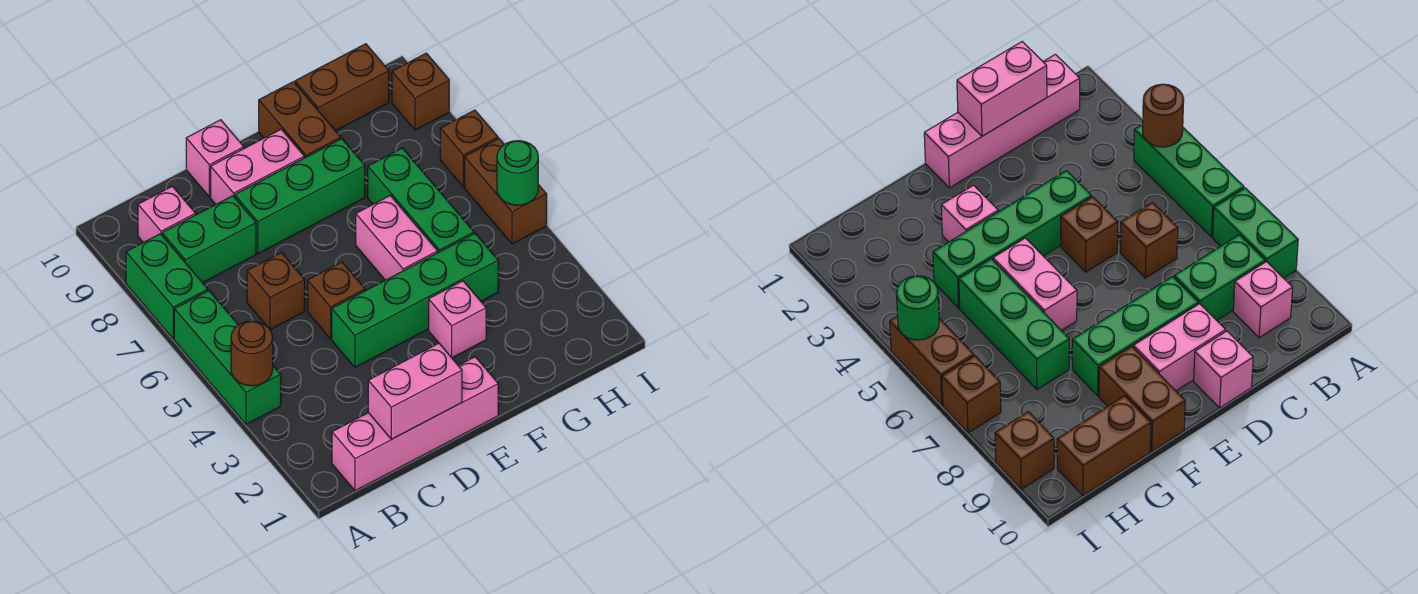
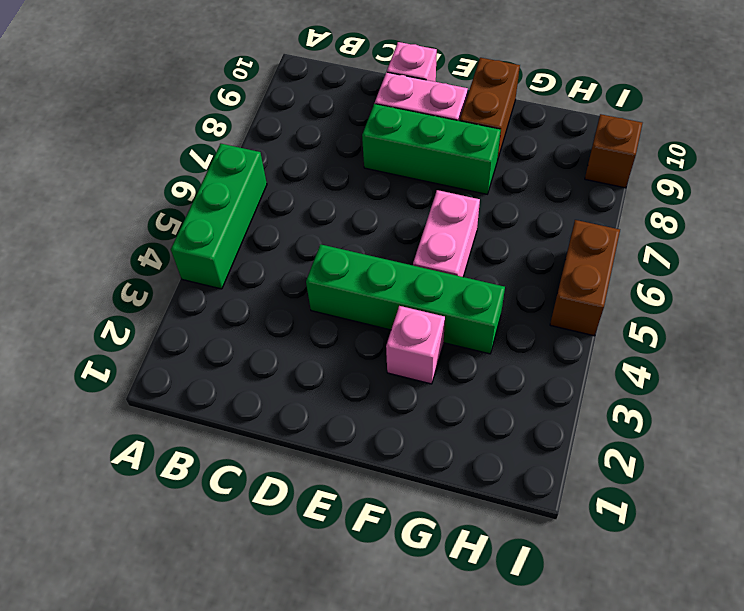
none -> green 1x2 brick [126,234,208,339]
none -> pink 1x4 brick [332,357,498,491]
none -> green 1x2 brick [162,196,256,283]

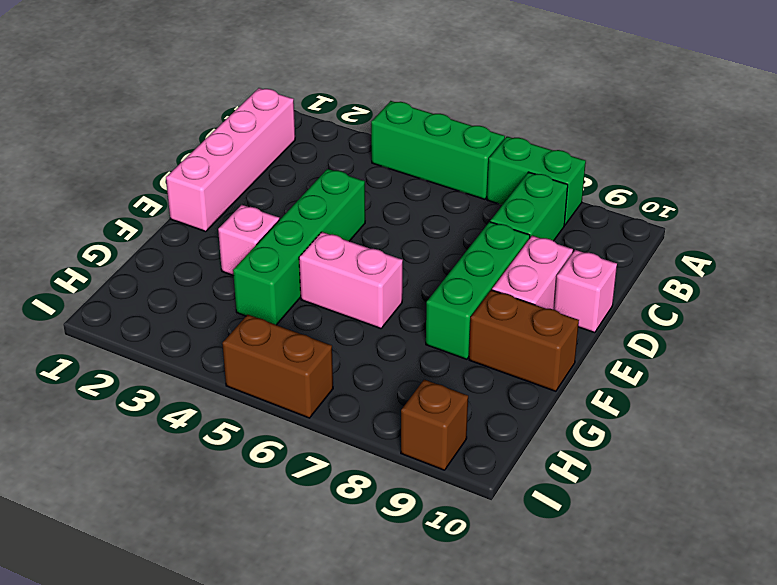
none -> pink 1x1 brick [138,186,196,242]
none -> brown 1x1 brick [247,253,305,330]
none -> brown 1x1 brick [308,262,365,339]

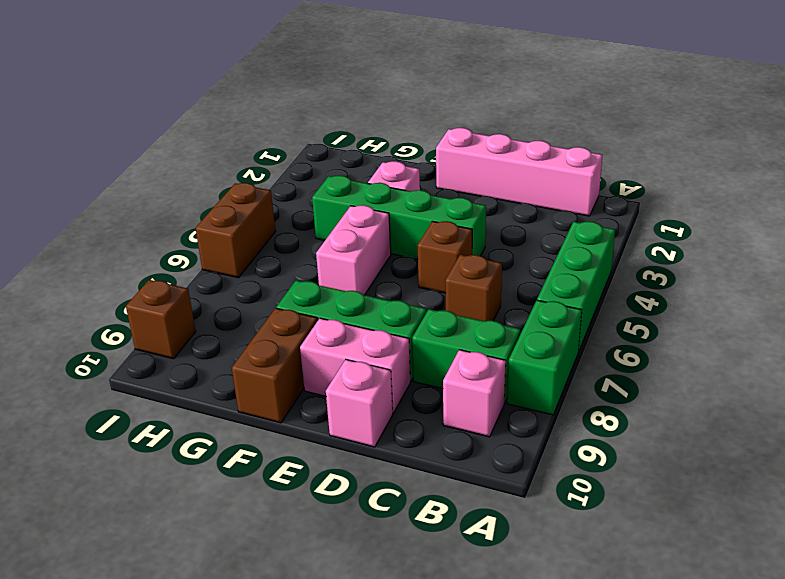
none -> green 1x3 brick [368,148,474,252]
none -> brown 1x2 brick [295,44,389,131]
none -> brown 1x1 brick [440,110,498,187]

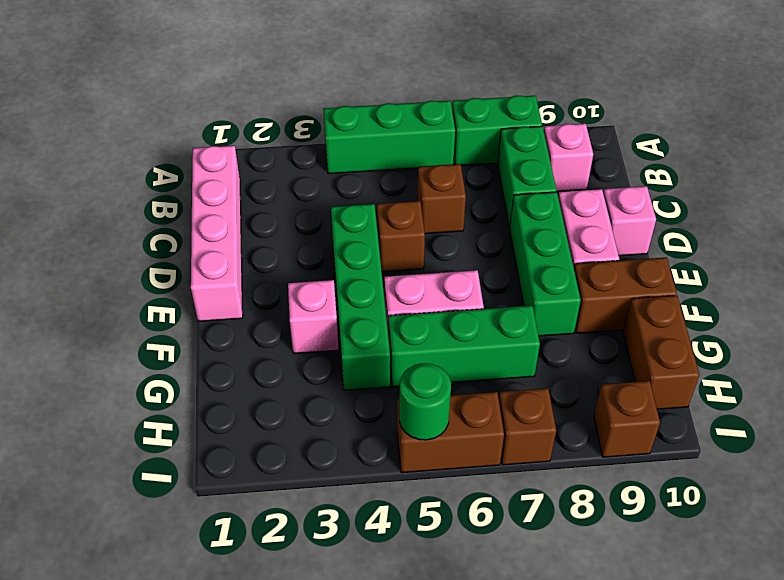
none -> brown 1x1 round brick [231,321,273,386]
none -> pink 1x2 brick [368,343,462,439]

